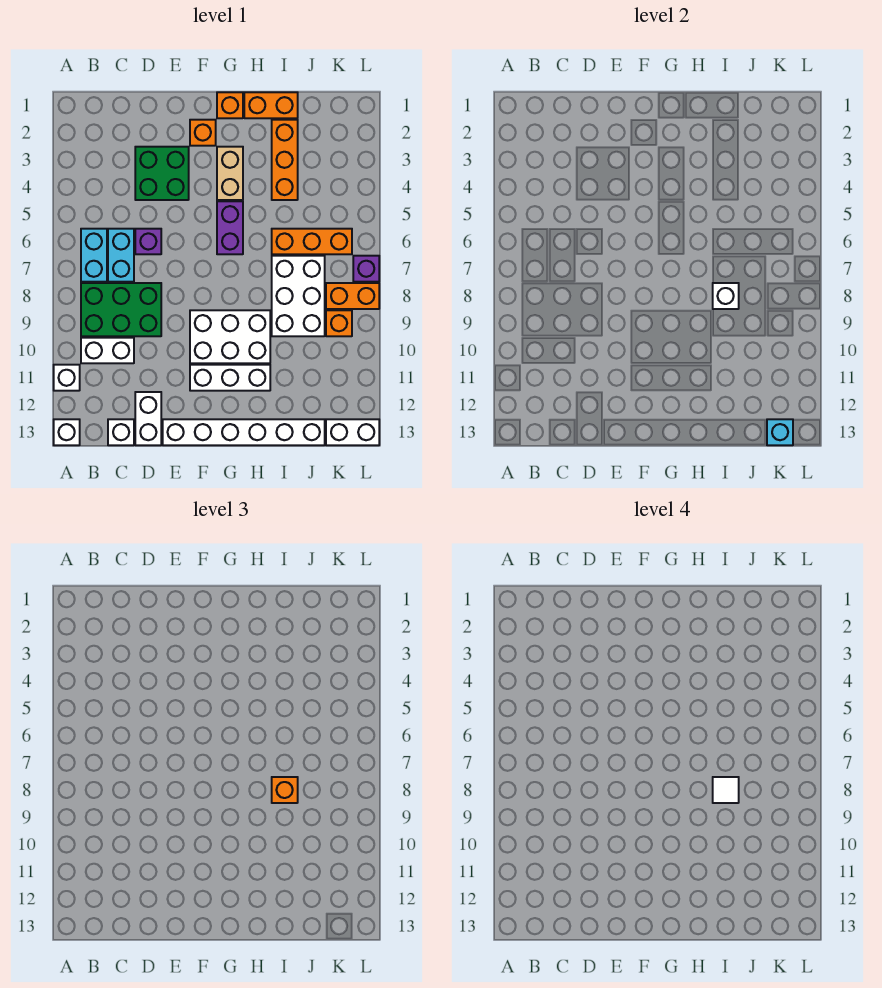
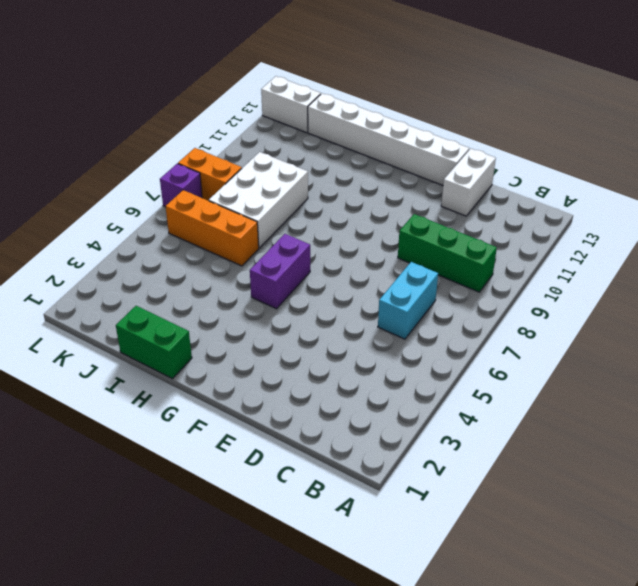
green 1x3 brick [398,214,497,292] -> green 2x3 brick [81,283,161,336]
green 1x2 brick [116,306,192,379] -> orange 1x2 brick [244,92,298,118]
none -> white 1x1 brick [54,365,80,391]
none -> white 1x1 brick [54,419,80,445]
none -> cyan 1x2 brick [81,229,107,282]

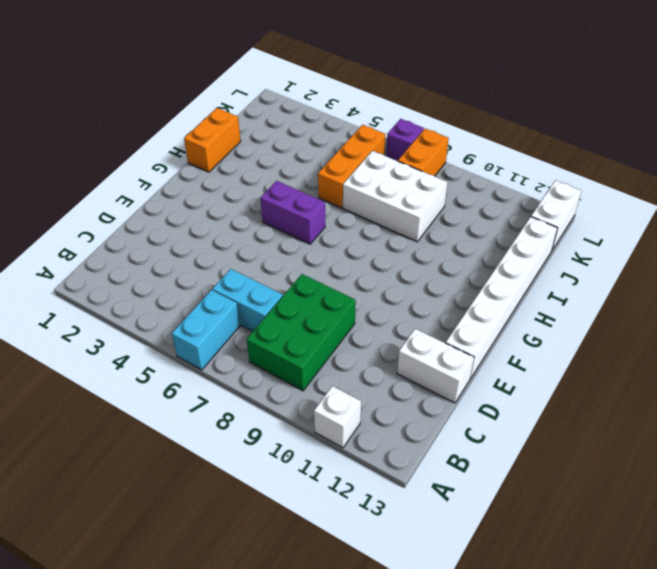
cyan 1x2 brick [172,290,240,370] -> cyan 1x2 brick turned to [81,229,107,282]
none -> white 1x1 brick [54,419,80,445]
none -> white 1x2 brick [81,338,134,363]
none -> white 1x1 brick [108,419,134,445]

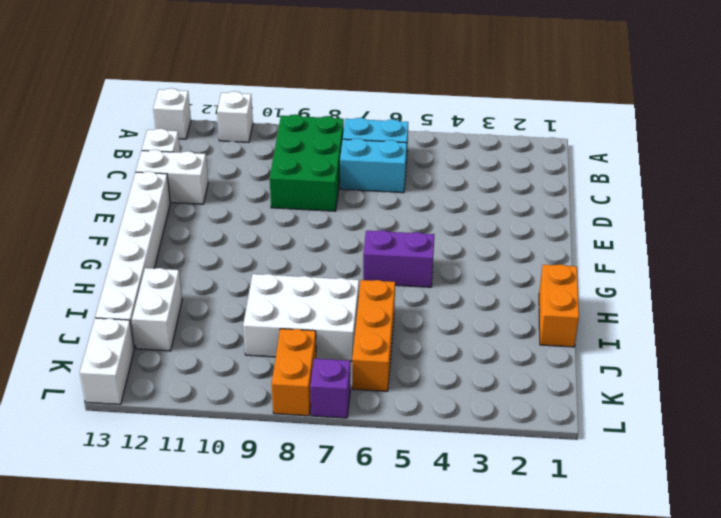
white 1x2 brick [132,268,182,351] -> white 1x2 brick moved to [81,338,134,363]
none -> green 2x2 brick [135,147,189,200]
none -> purple 1x1 brick [135,229,161,254]
none -> orange 1x1 brick [190,120,216,146]

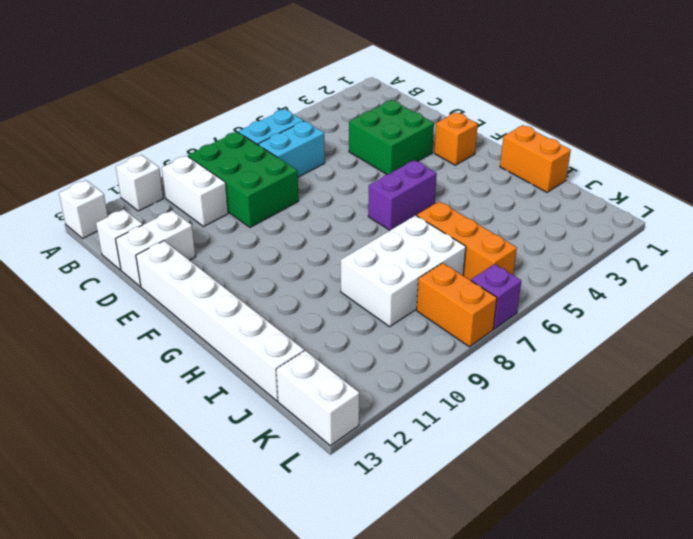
none -> purple 1x1 brick [135,229,161,254]
none -> white 2x3 brick [190,310,270,363]
none -> white 1x3 brick [190,365,270,391]

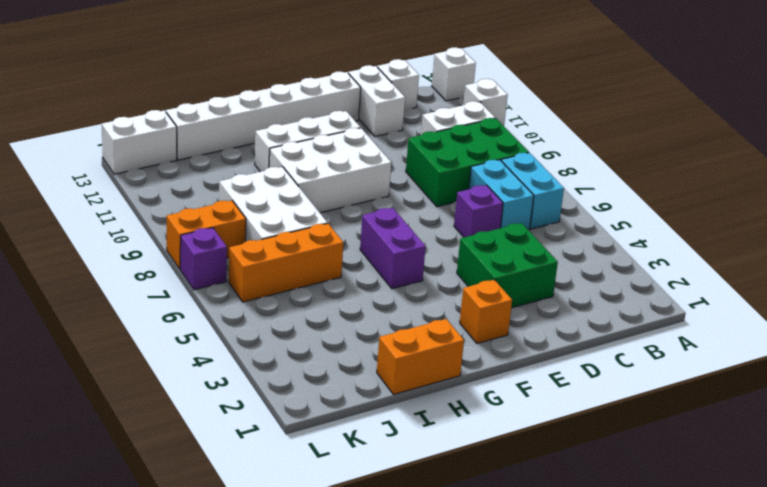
none -> orange 1x1 brick [217,92,243,118]
none -> tan 1x2 brick [217,147,243,200]
none -> orange 1x3 brick [272,120,298,200]

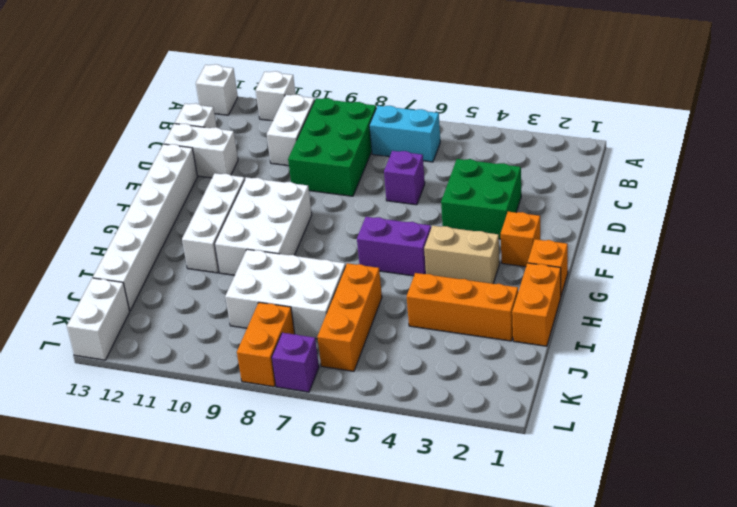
none -> cyan 1x2 brick [108,229,134,282]
none -> orange 1x1 brick [326,310,352,336]
none -> white 1x1 brick [713,283,739,309]

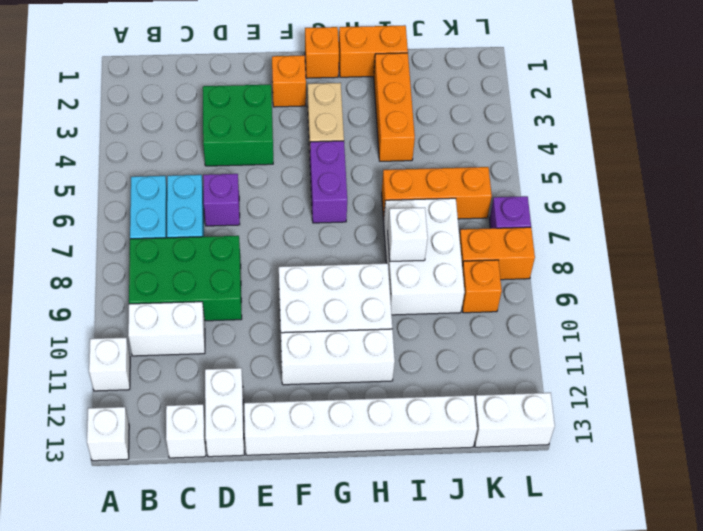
none -> cyan 1x1 brick [767,419,793,445]
none -> orange 1x1 brick [272,777,298,803]
none -> white 1x1 tile [713,777,739,803]

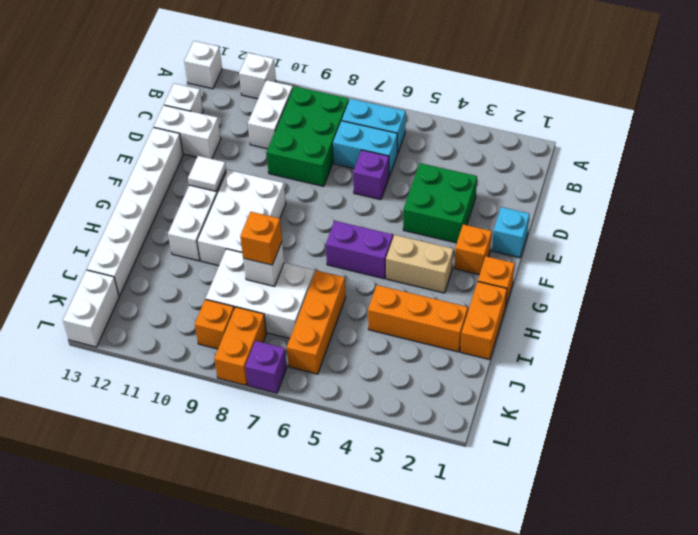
cyan 1x1 brick [492,207,530,258] -> cyan 1x1 brick moved to [767,419,793,445]
white 1x1 tile [188,156,226,191] -> white 1x1 tile moved to [713,777,739,803]

